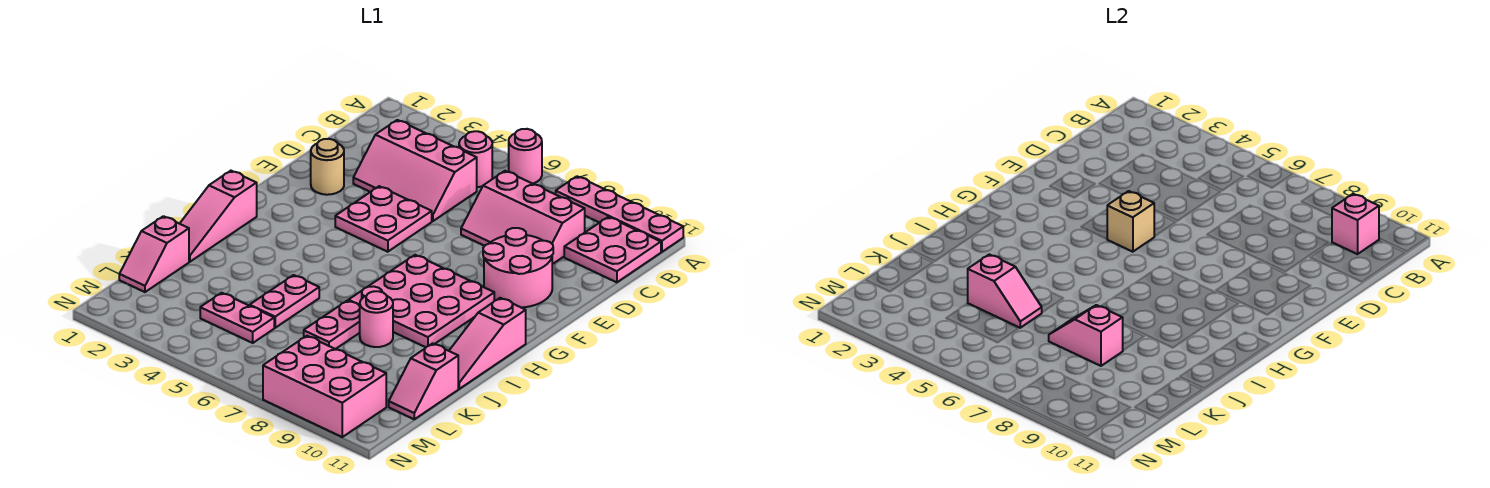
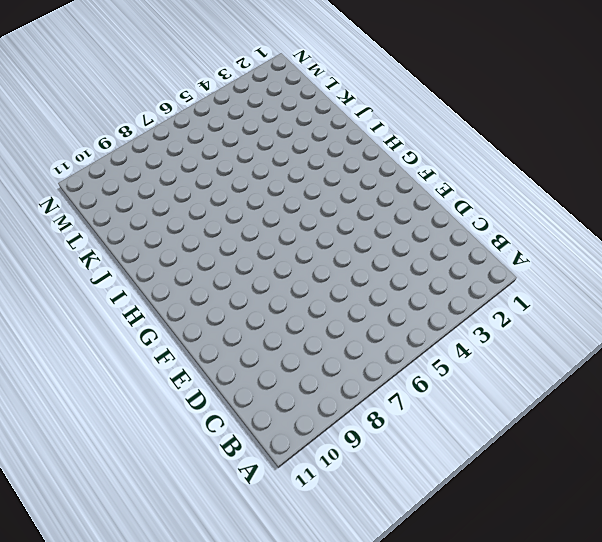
none -> pink 1x1 round brick [509,129,542,184]
none -> pink 1x4 plate [556,176,683,252]
none -> pink 1x1 round brick [459,131,492,187]

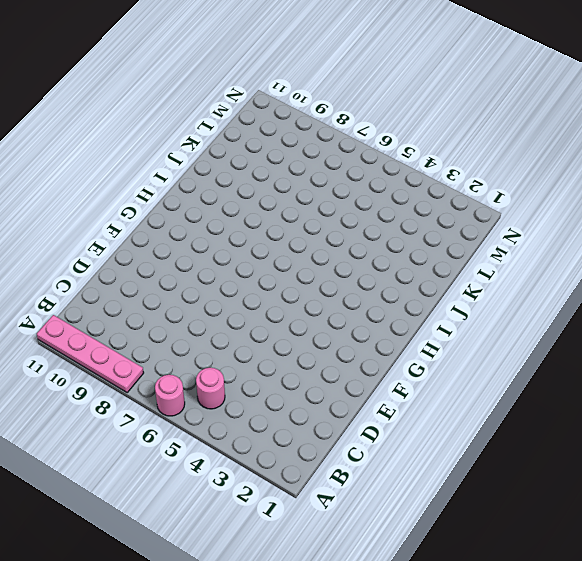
none -> pink 2x2 plate [564,217,661,282]
none -> pink 2x3 slope [353,120,477,221]
none -> pink 2x3 slope [461,171,585,264]

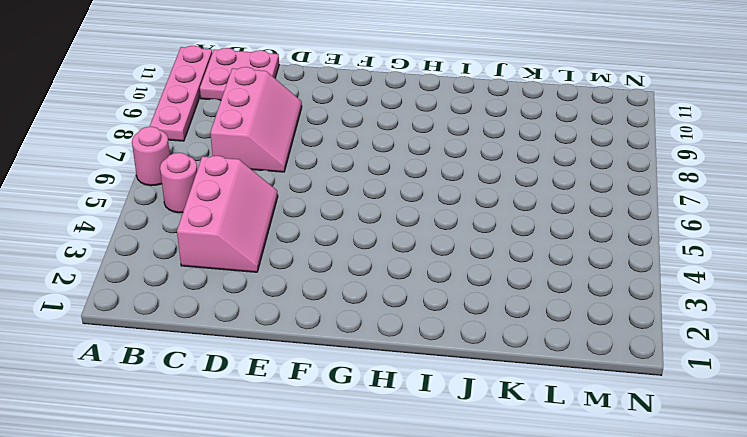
none -> tan 1x1 round brick [311,139,344,195]
none -> pink 2x2 plate [335,186,432,252]
none -> pink 2x2 round brick [483,228,553,308]

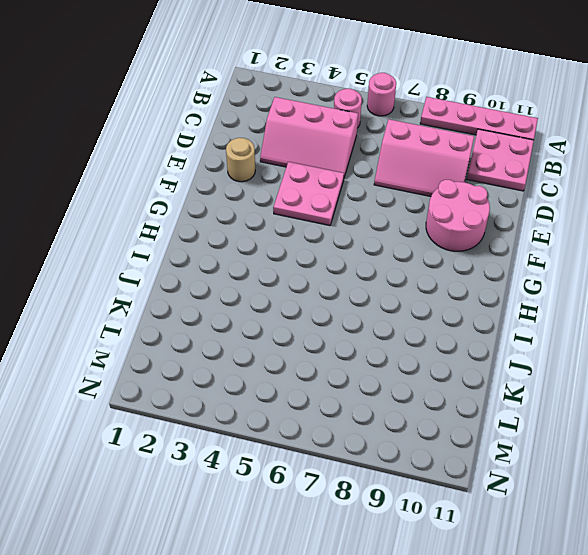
none -> pink 3x3 plate [349,255,494,347]
none -> pink 1x3 slope [180,171,257,262]
none -> pink 1x3 slope [449,298,526,389]

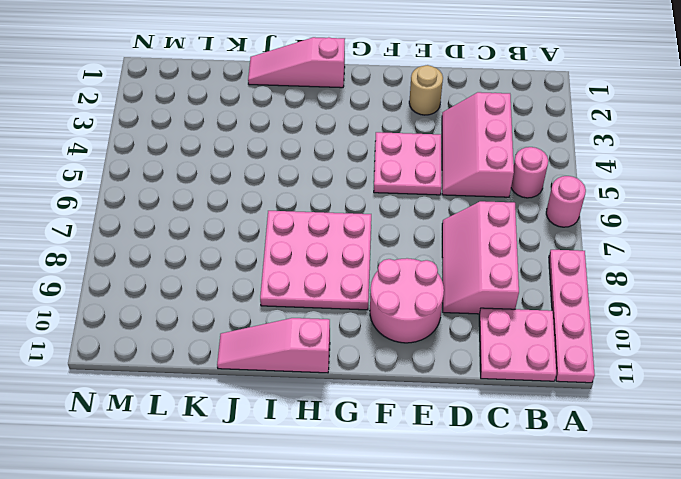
none -> pink 1x2 plate [250,275,319,328]
none -> pink 1x2 plate [304,301,360,349]
none -> pink 1x1 round brick [360,291,393,347]

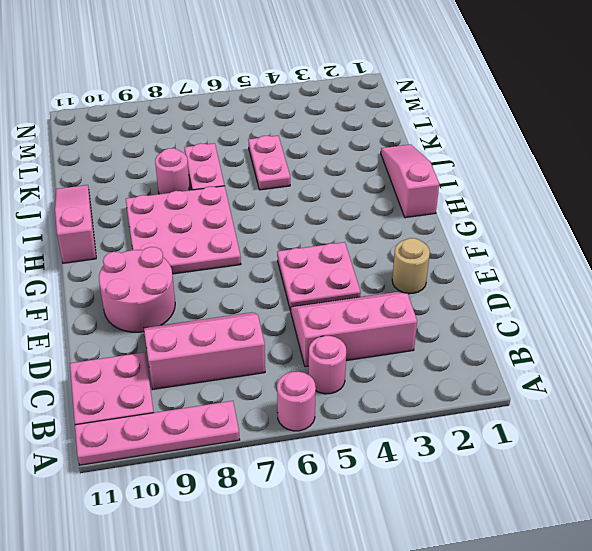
none -> pink 1x2 slope [119,216,189,292]
none -> pink 1x2 slope [389,343,458,419]
none -> pink 1x2 plate [200,293,274,343]

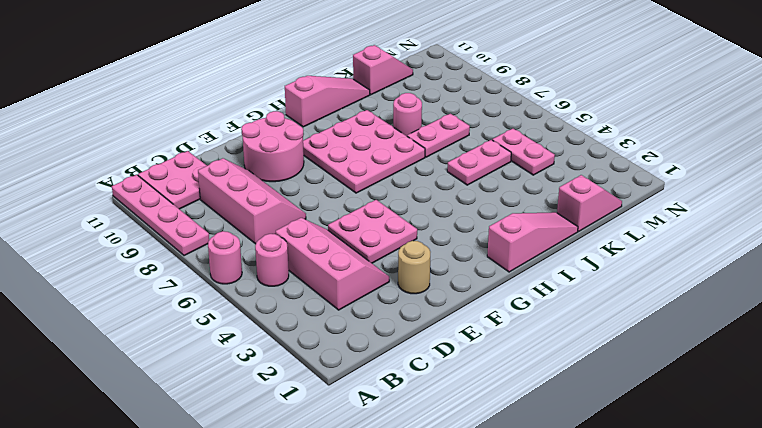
none -> pink 2x3 brick [263,336,386,437]
none -> pink 1x1 brick [1332,194,1379,254]
none -> tan 1x1 brick [1107,191,1155,252]

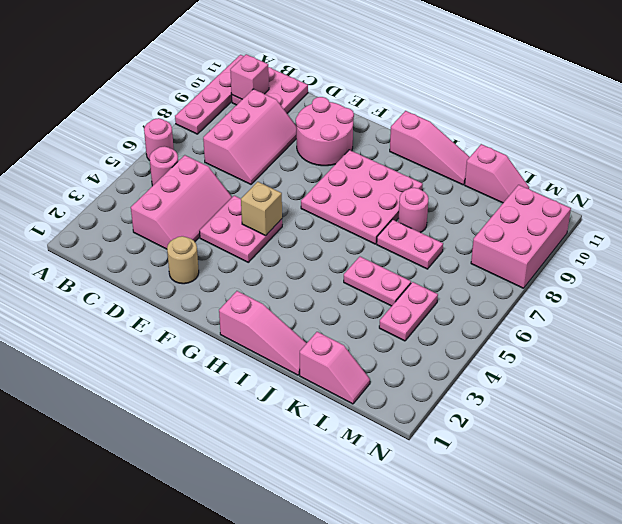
none -> pink 1x2 slope [968,254,1042,328]
none -> pink 1x2 slope [1049,305,1123,366]

